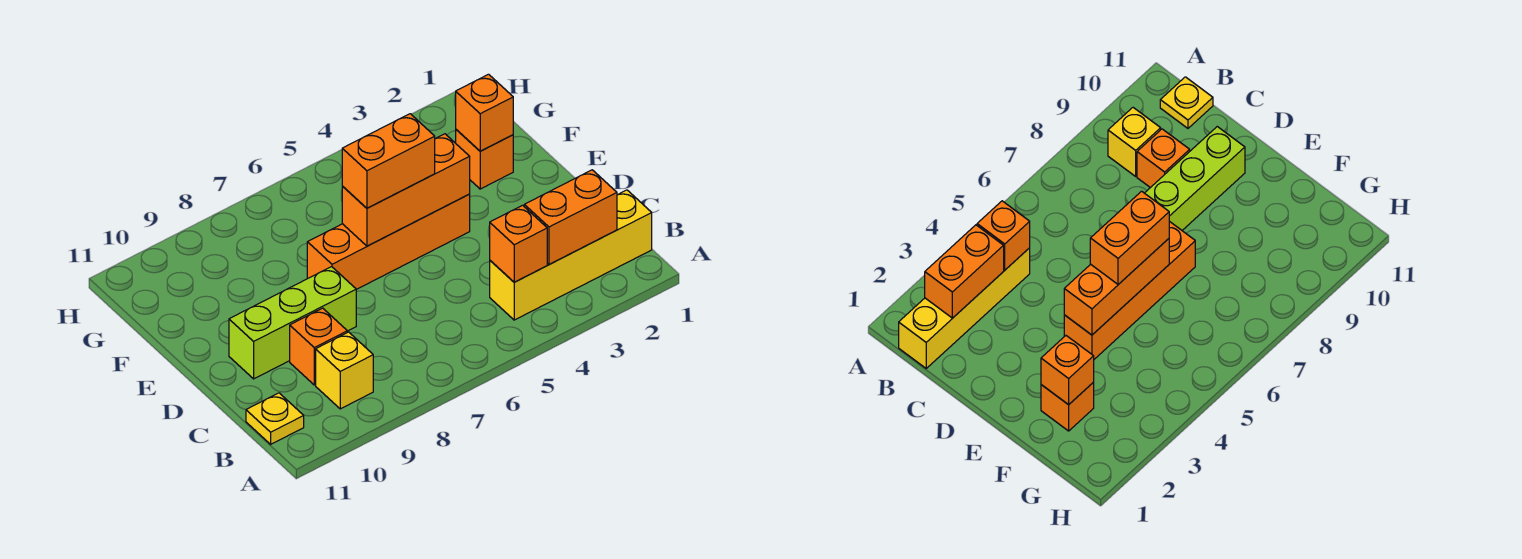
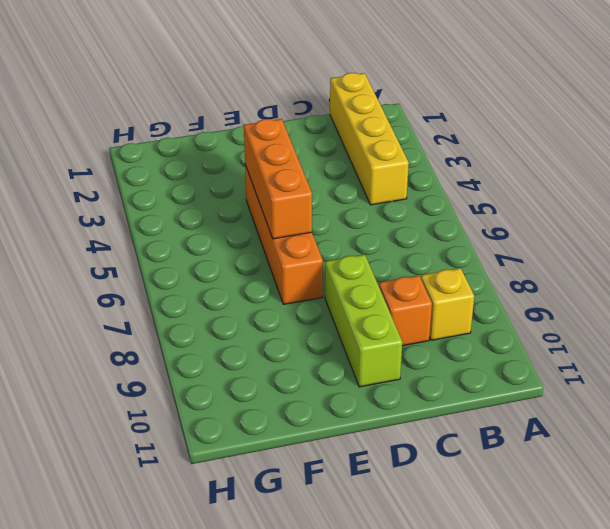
none -> yellow 1x1 plate [246,393,304,444]
none -> orange 1x1 brick [456,130,513,189]
none -> orange 1x2 brick [524,170,617,265]

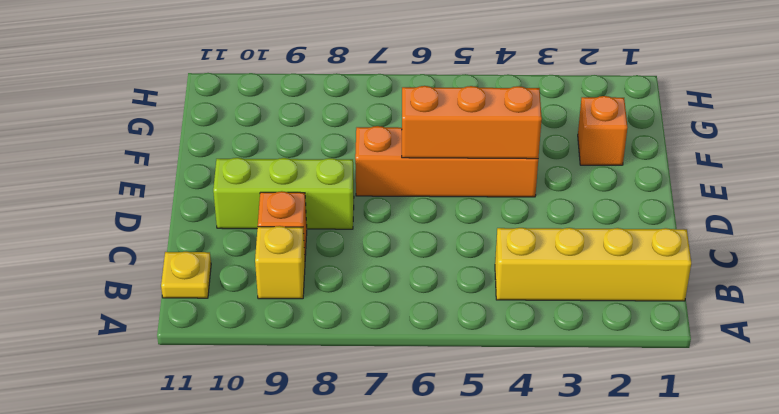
none -> orange 1x2 brick [524,170,617,265]
none -> orange 1x1 brick [490,205,547,282]
none -> orange 1x1 brick [456,74,513,151]

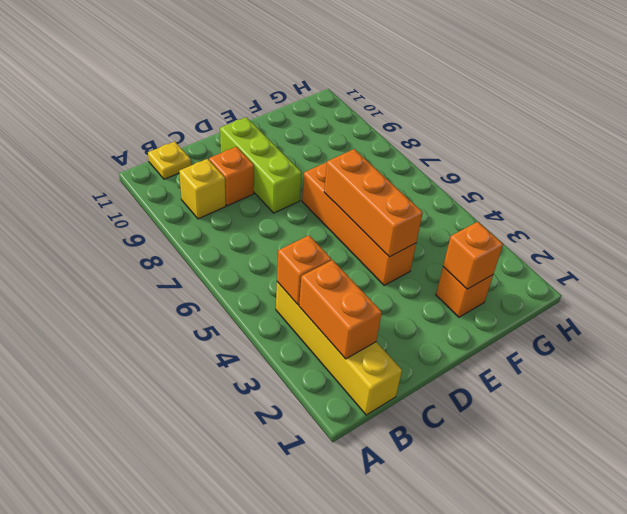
none -> orange 1x2 brick [342,114,435,208]

